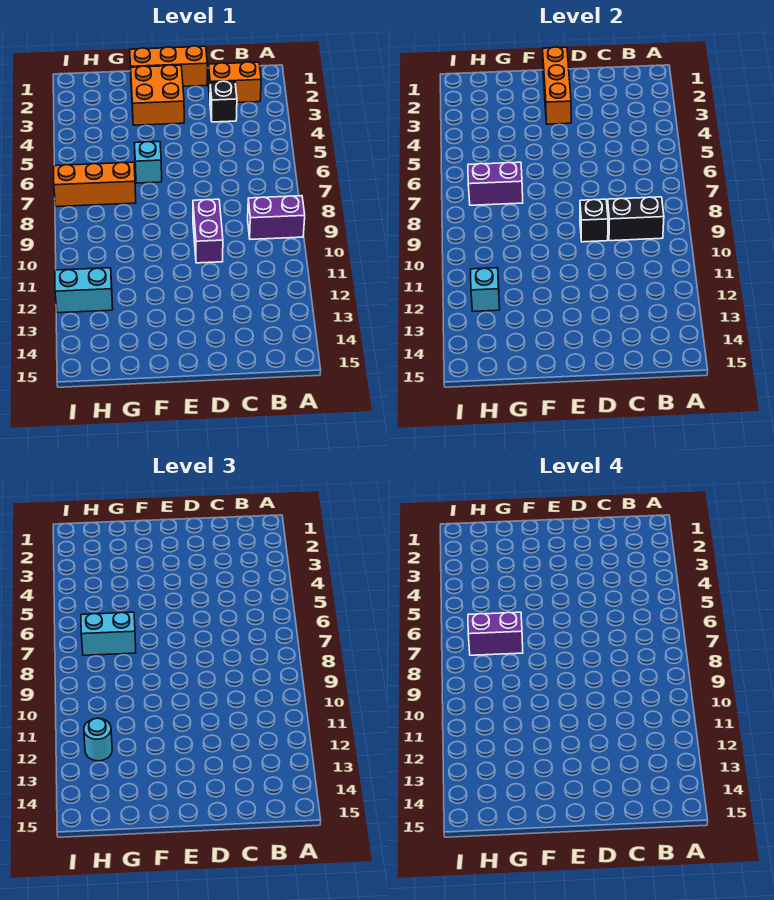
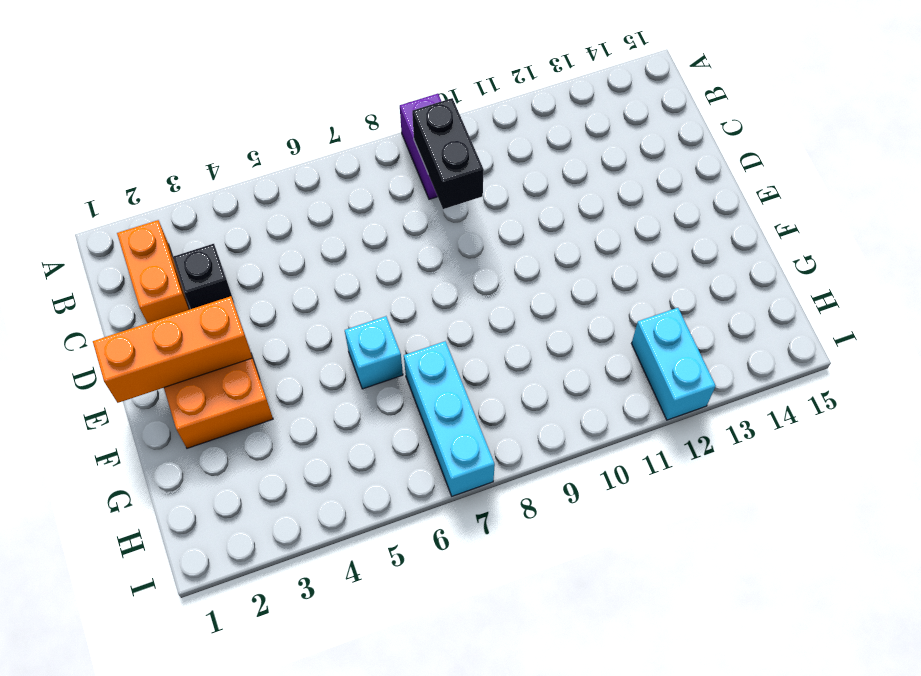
cyan 1x3 brick [404,341,495,496] -> orange 1x3 brick [54,162,136,207]
none -> orange 1x3 brick [130,46,207,86]
none -> purple 1x2 brick [193,199,223,263]
none -> black 1x1 brick [580,199,608,242]

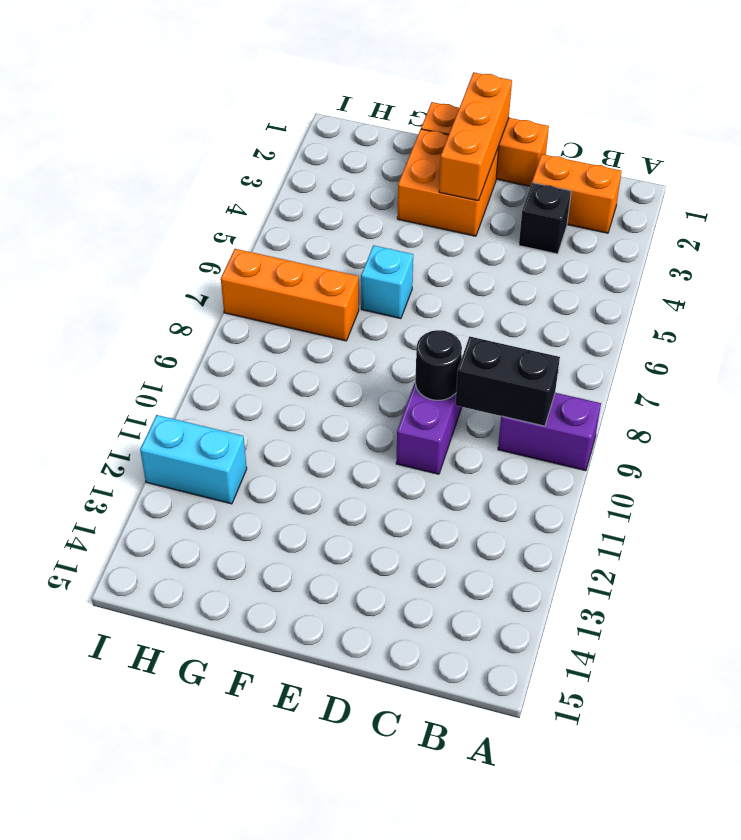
black 1x1 round brick [415,330,462,400] -> black 1x1 brick [580,199,608,242]
none -> purple 1x2 brick [468,162,523,205]
none -> cyan 1x1 brick [470,268,500,311]
none -> cyan 1x2 brick [81,612,136,655]

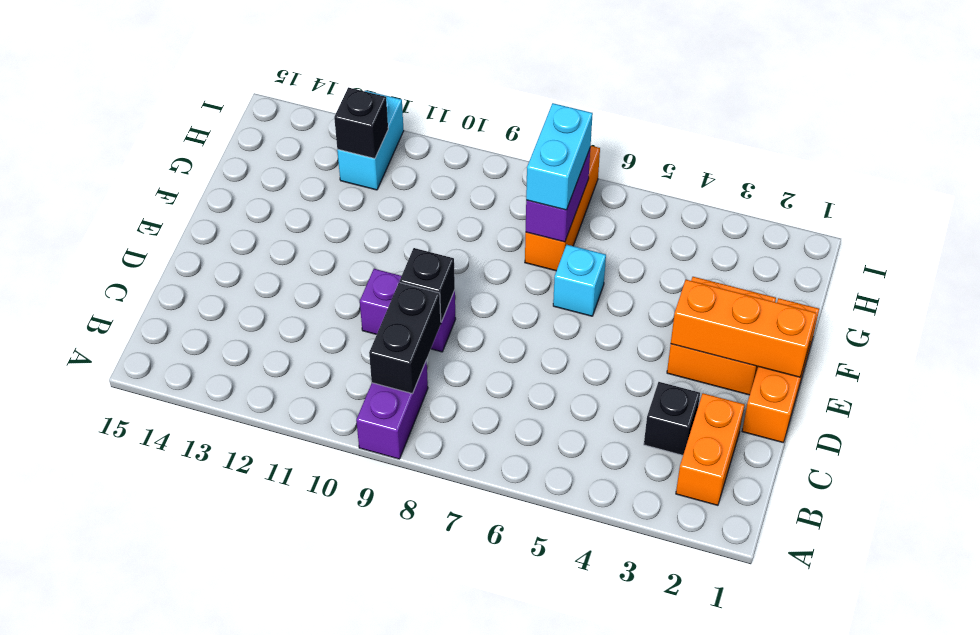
black 1x1 brick [334,87,388,159] -> cyan 1x1 brick [470,268,500,311]
none -> cyan 1x1 round brick [84,718,112,761]
none -> purple 1x2 brick [468,612,523,655]

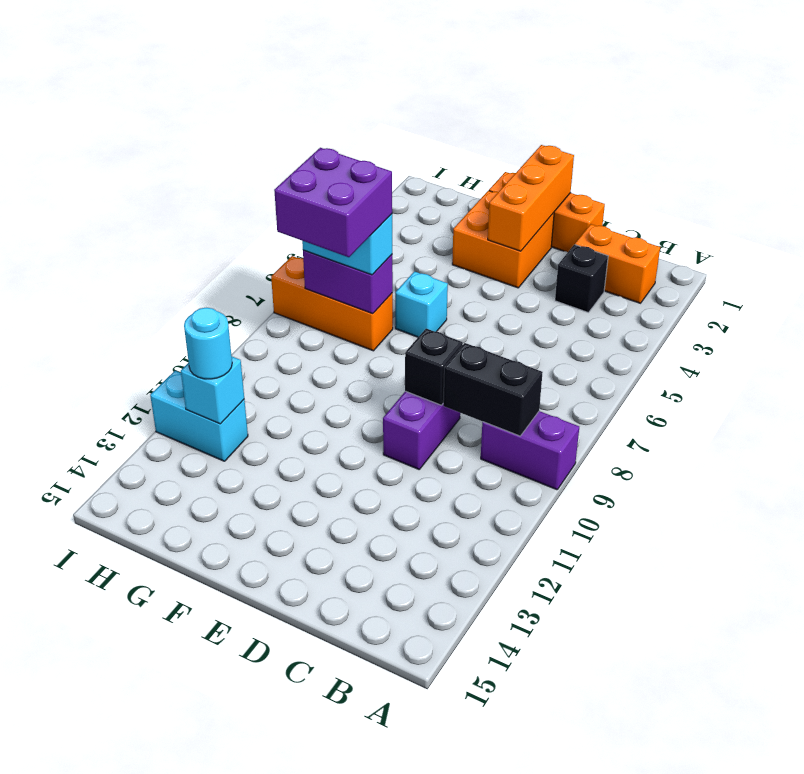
purple 2x2 brick [274,148,392,257] -> purple 1x2 brick [468,612,523,655]

